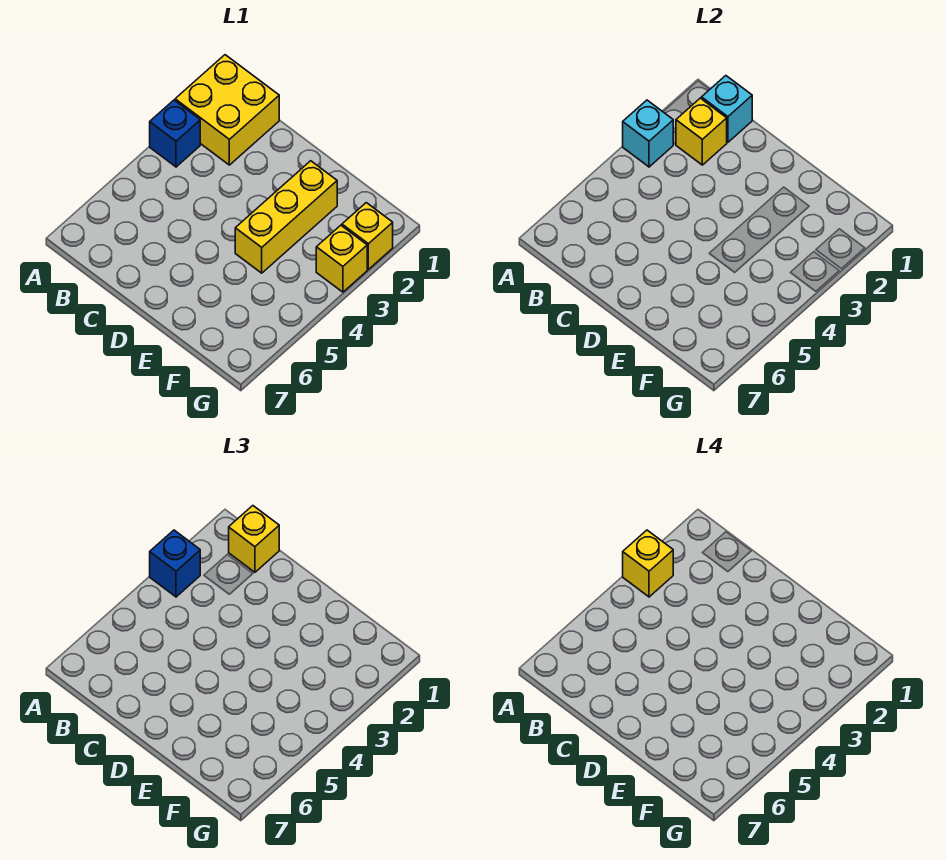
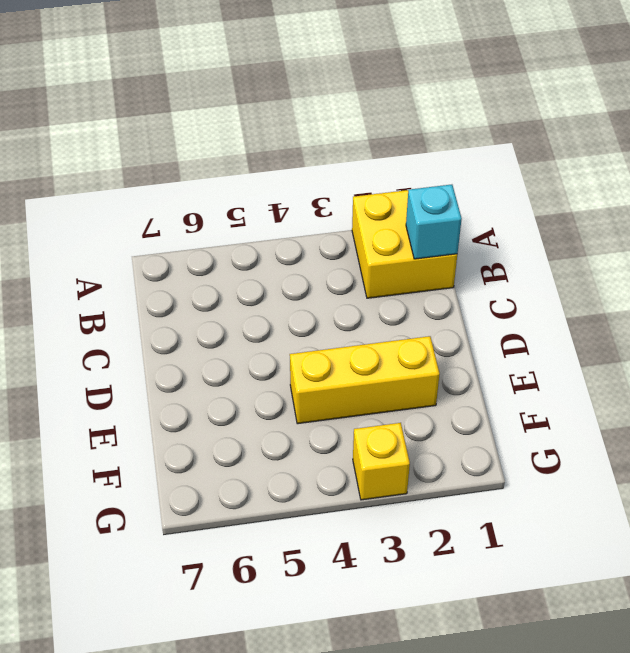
none -> blue 1x1 brick [150,100,200,167]
none -> yellow 1x1 brick [342,203,393,269]

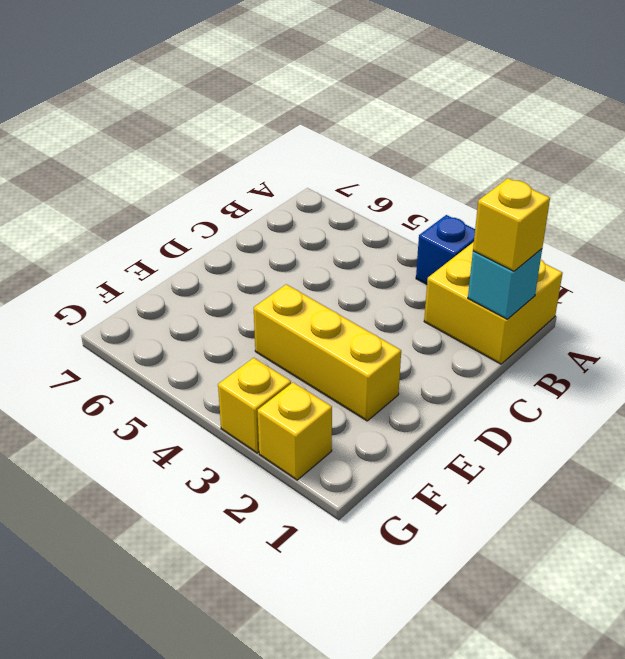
none -> cyan 1x1 brick [623,100,673,167]
none -> yellow 1x1 brick [676,98,727,165]

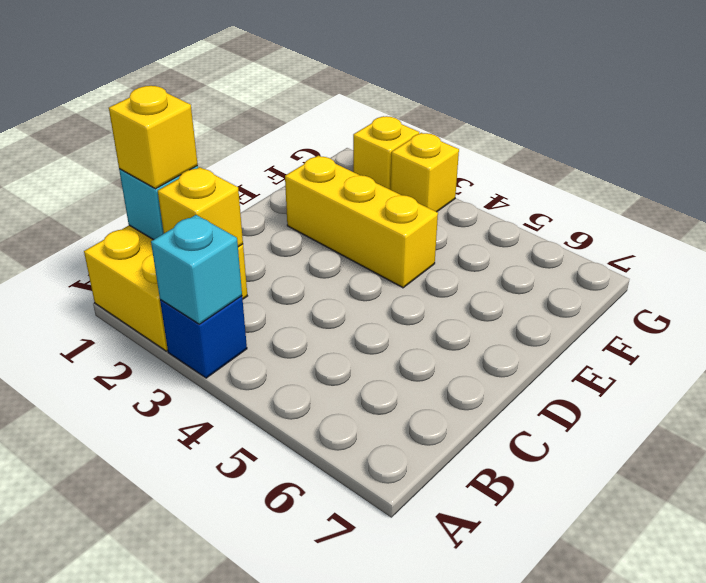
none -> blue 1x1 brick [150,530,200,597]
none -> yellow 1x1 brick [623,530,673,597]

